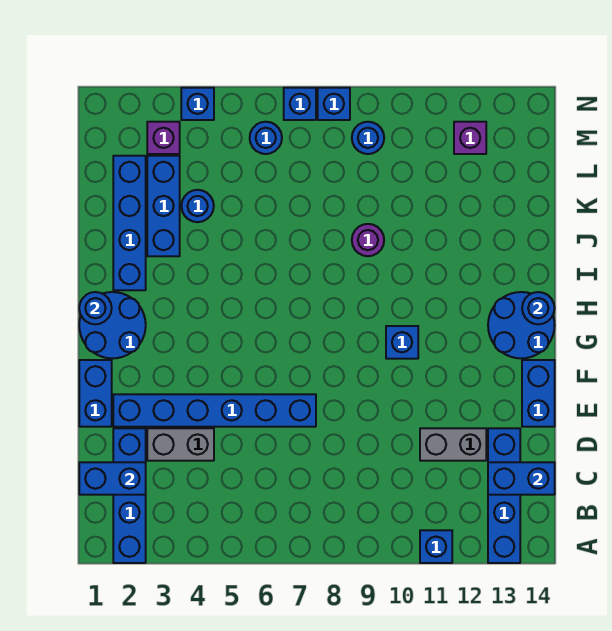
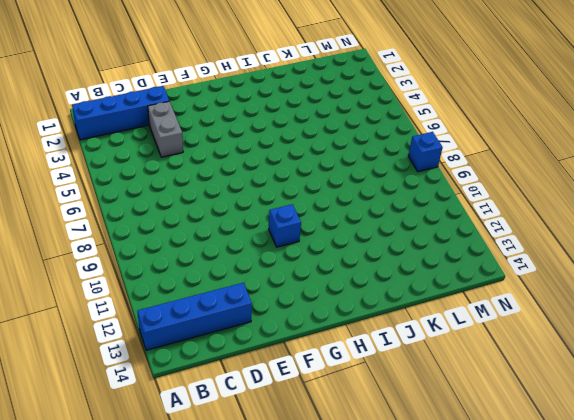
none -> blue 1x1 brick [420,530,452,563]
none -> grey 1x2 brick [420,428,486,461]
none -> blue 1x2 brick [79,360,112,427]

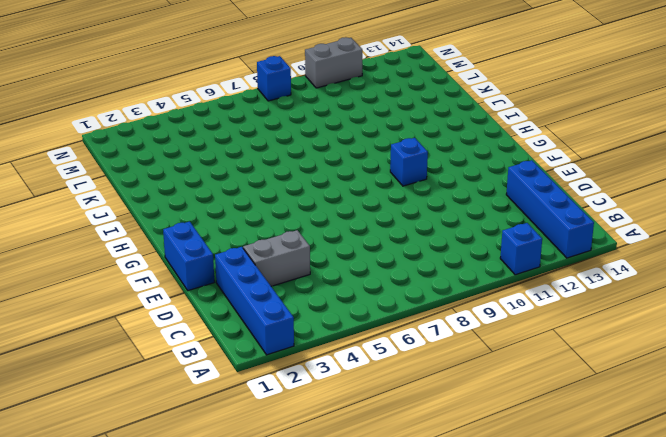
grey 1x2 brick [305,37,362,88] -> grey 1x2 brick moved to [420,428,486,461]
none -> blue 1x6 brick [113,394,316,427]
none -> blue 1x2 brick [522,360,555,427]
none -> blue 2x2 round brick [79,292,146,358]

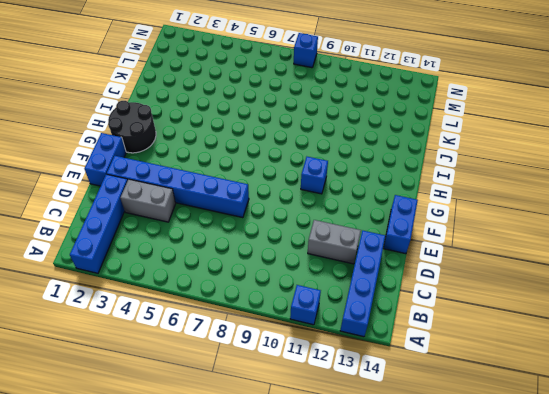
black 2x2 round brick [108,101,156,153] -> blue 2x2 round brick [79,292,146,358]
none -> blue 2x2 round brick [488,292,555,358]
none -> blue 1x4 brick [113,156,146,290]
none -> blue 1x3 brick [147,156,180,256]

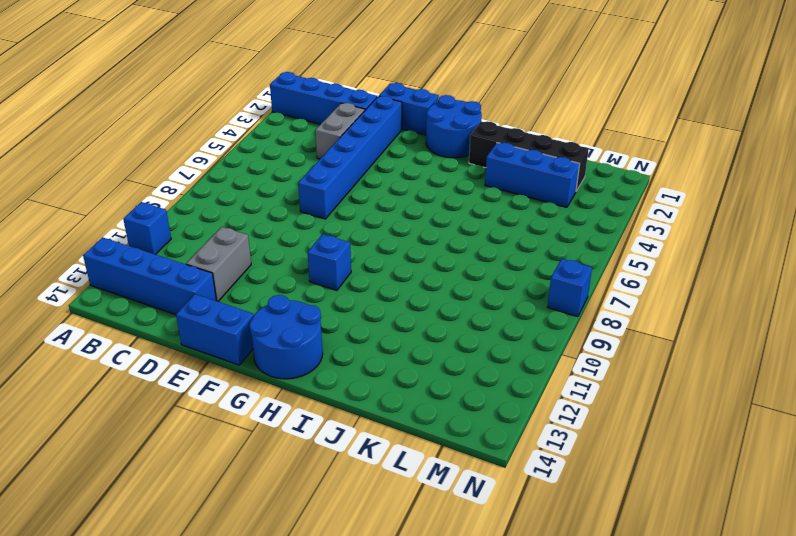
black 1x4 brick [469,121,589,191] -> blue 1x4 brick [113,156,146,290]
none -> purple 1x1 round brick [352,224,384,256]
none -> blue 1x1 round brick [182,190,214,222]
none -> purple 1x1 brick [147,122,180,154]

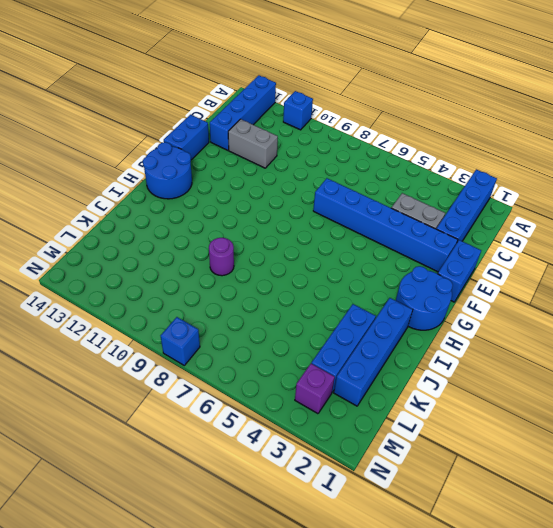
none -> blue 1x1 brick [386,326,418,359]
none -> blue 1x1 round brick [182,190,214,222]
none -> blue 1x1 round brick [250,122,282,154]

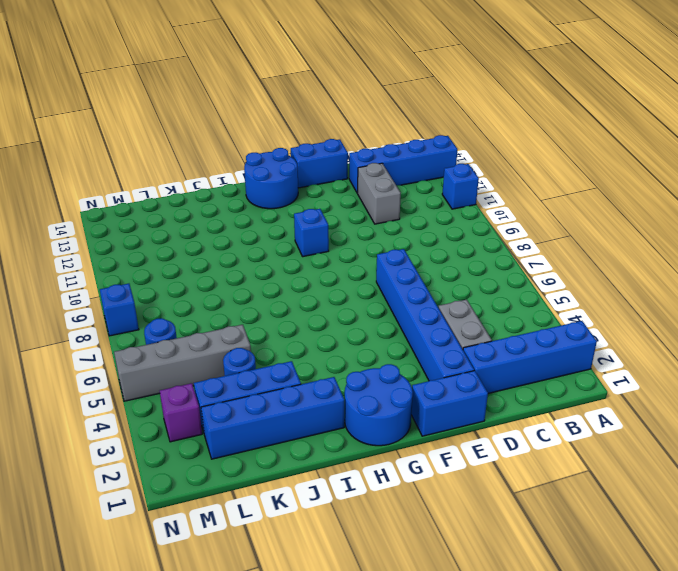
grey 1x4 brick [114,325,251,401] -> none
none -> purple 1x1 round brick [352,224,384,256]
none -> blue 1x1 round brick [352,122,384,154]
none -> purple 1x1 brick [454,122,486,154]

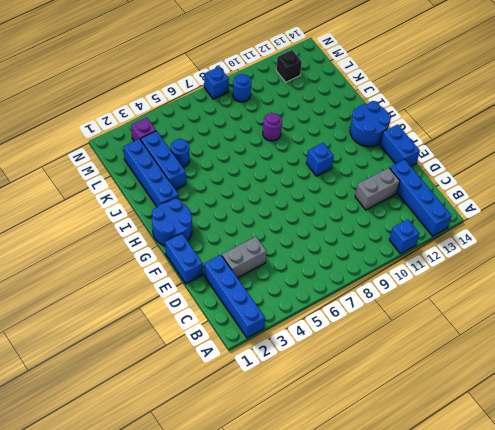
black 1x1 brick [276,50,302,82] -> purple 1x1 brick [454,122,486,154]
none -> blue 1x6 brick [113,394,316,427]
none -> blue 1x1 round brick [250,122,282,154]
none -> blue 1x1 brick [181,88,214,120]

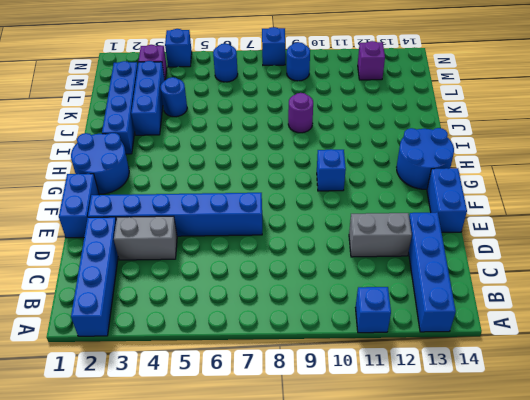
none -> blue 1x1 brick [284,88,316,120]
none -> blue 1x2 brick [79,462,146,495]
none -> blue 1x2 brick [488,462,555,495]

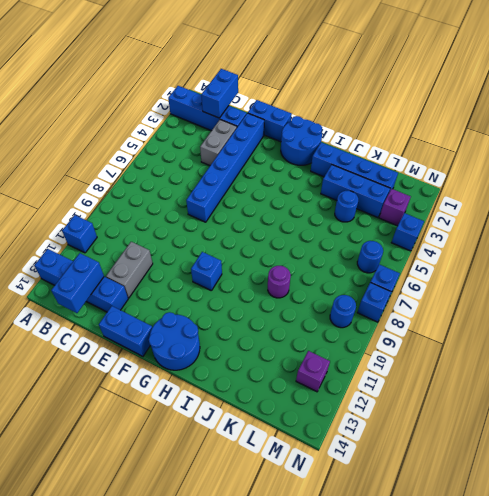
none -> blue 1x1 round brick [79,292,112,324]
none -> blue 1x1 round brick [522,292,555,324]

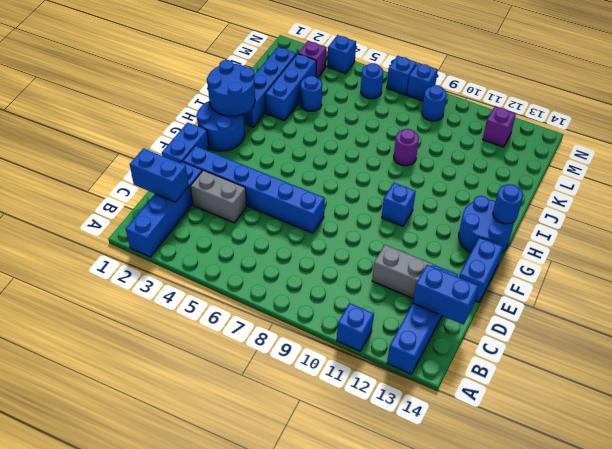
blue 2x2 round brick [207,60,255,116] -> blue 1x1 round brick [79,292,112,324]

